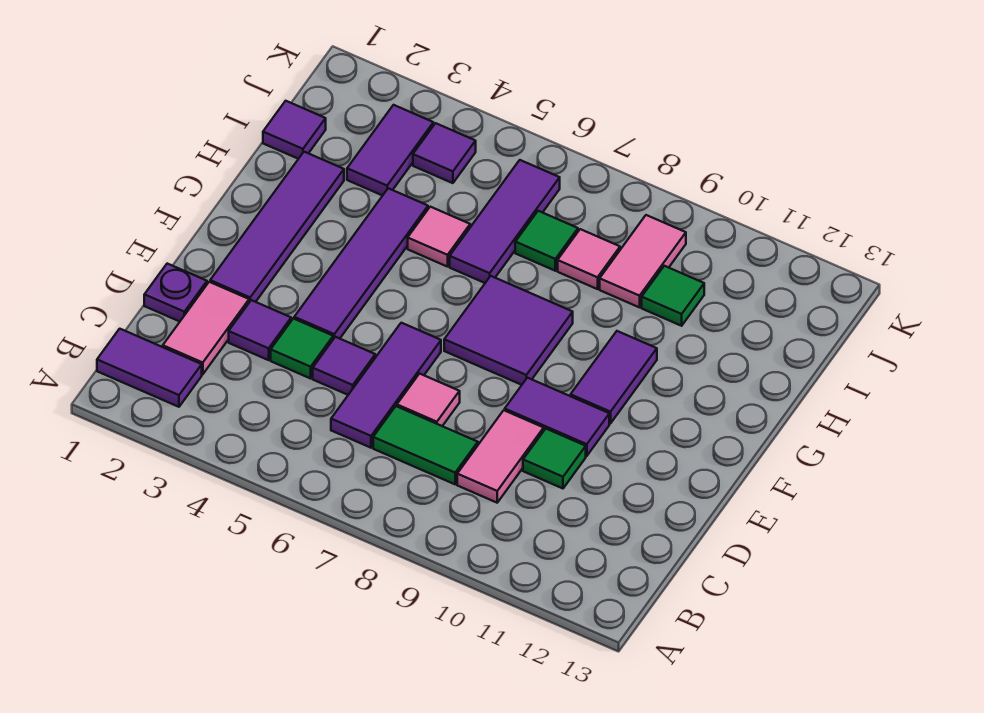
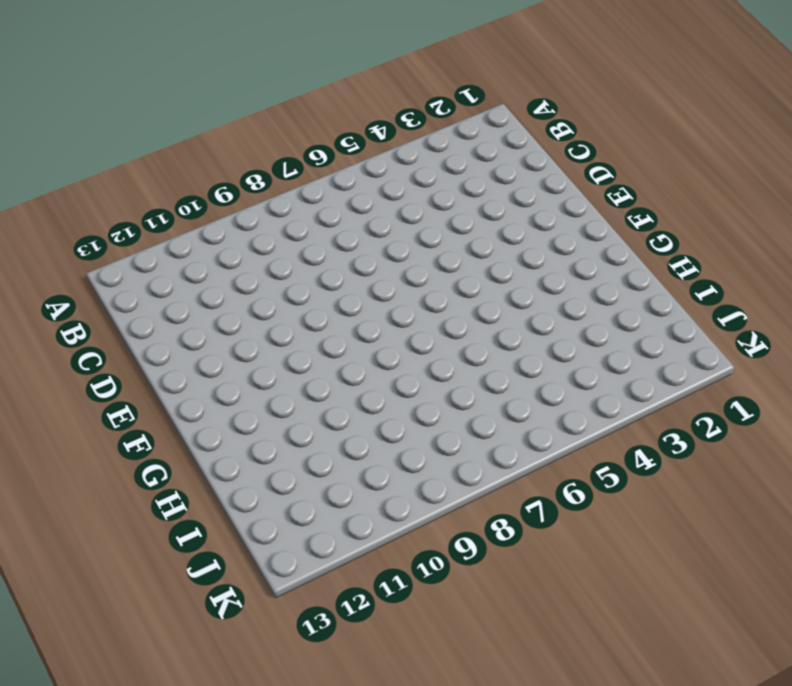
none -> purple 1x2 tile [97,329,202,407]
none -> pink 1x2 tile [163,282,249,374]
none -> purple 1x3 tile [331,323,441,448]

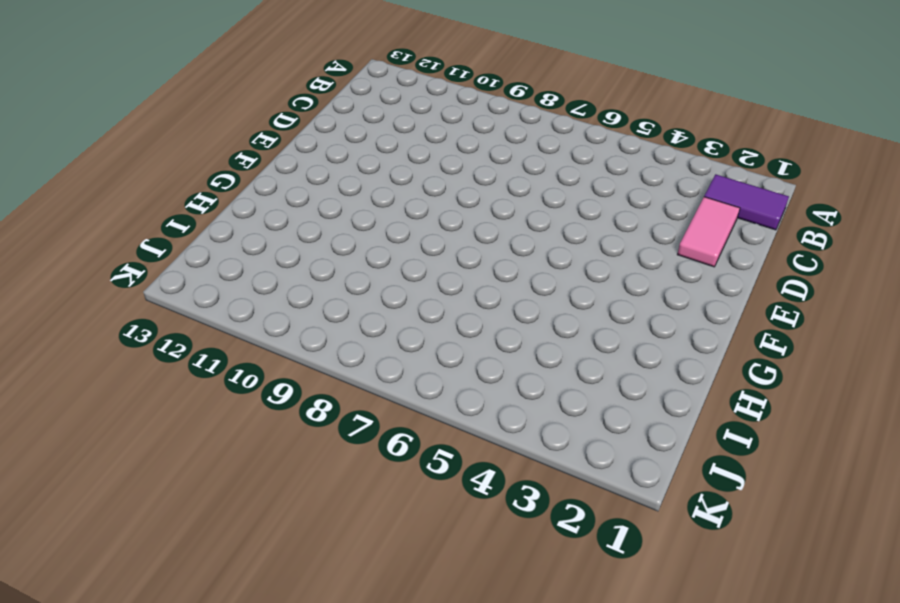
none -> purple 1x3 tile [331,323,441,448]
none -> green 1x2 tile [373,406,478,484]
none -> pink 1x2 tile [457,410,544,503]

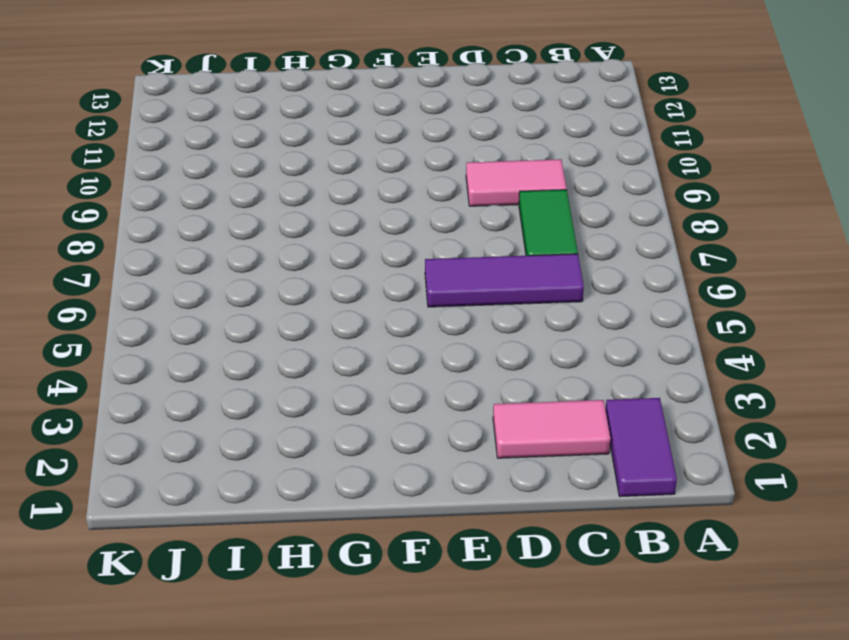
none -> purple 1x1 plate [144,264,207,321]
none -> purple 1x1 tile [229,300,291,360]
none -> green 1x1 tile [271,318,333,378]

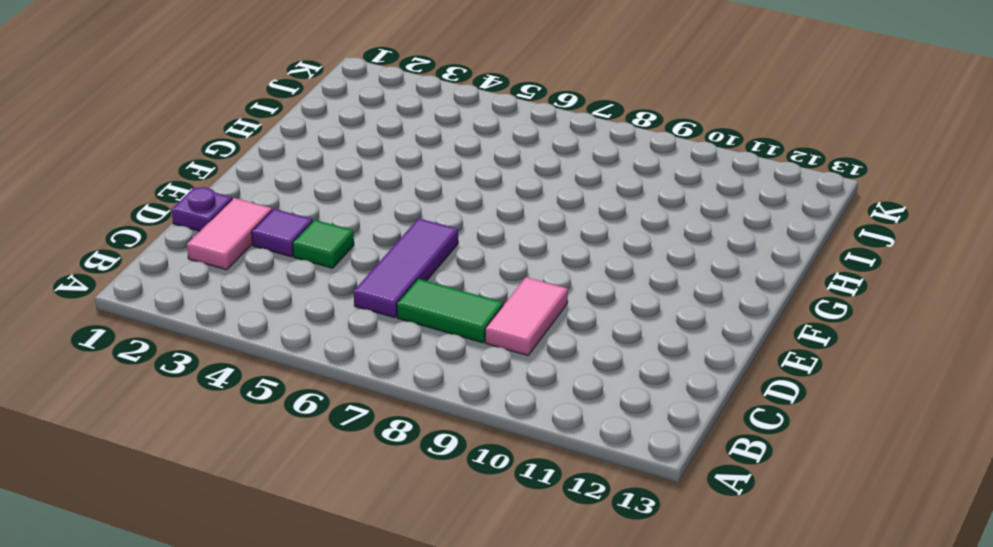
none -> purple 1x2 tile [97,329,202,407]
none -> purple 1x1 tile [313,337,375,395]
none -> pink 1x1 tile [397,374,460,426]

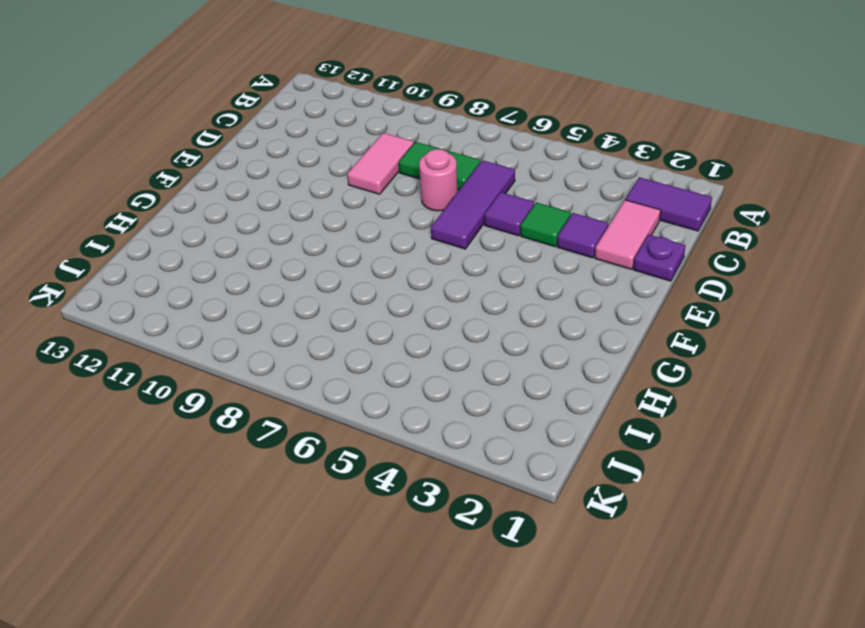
pink 1x1 round brick [419,149,458,211] -> pink 1x1 tile [397,374,460,426]
none -> green 1x1 tile [523,429,586,488]
none -> purple 1x4 tile [210,152,344,302]
none -> purple 1x4 tile [294,188,428,339]

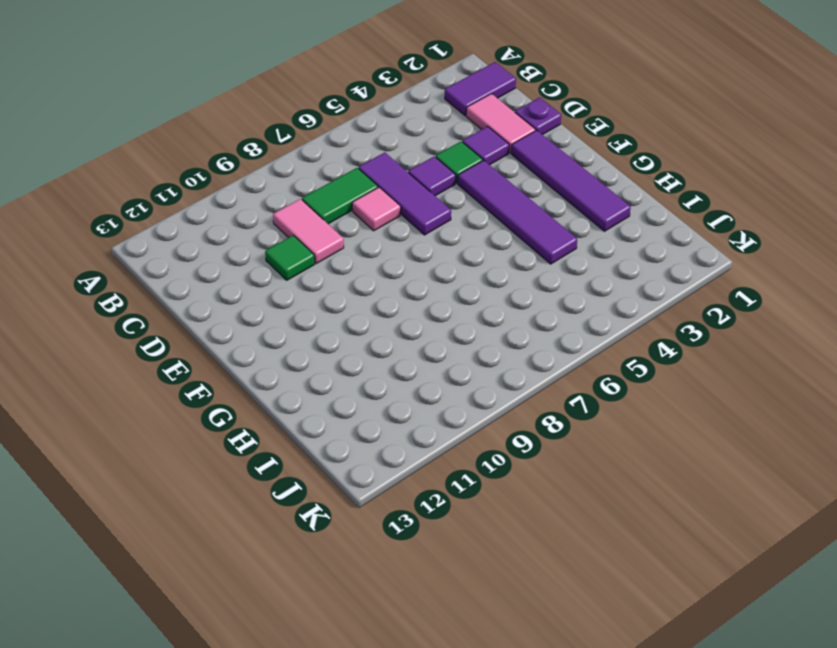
none -> purple 1x2 tile [505,378,609,456]
none -> purple 2x2 tile [444,276,573,385]
none -> purple 1x2 tile [571,331,657,423]

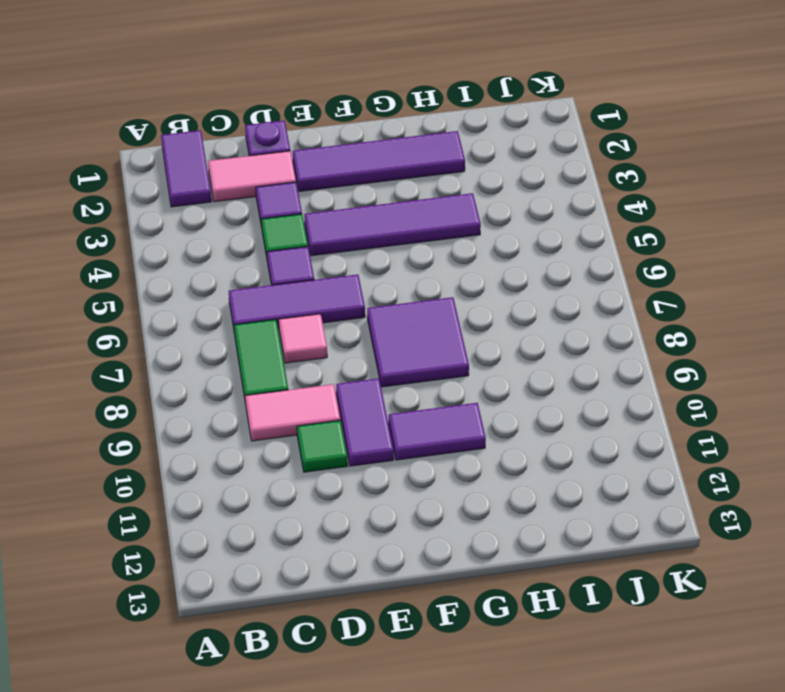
none -> pink 1x1 tile [408,207,470,267]
none -> purple 1x3 tile [450,160,560,283]
none -> purple 1x1 tile [263,101,326,159]

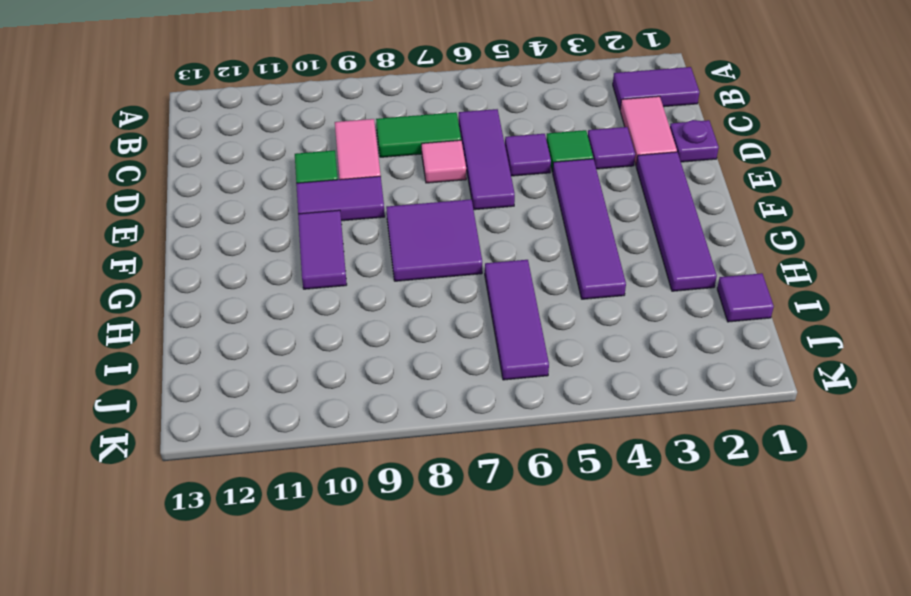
none -> pink 1x1 tile [408,207,470,267]
none -> purple 1x2 tile [347,105,433,196]
none -> green 1x1 tile [515,211,578,271]

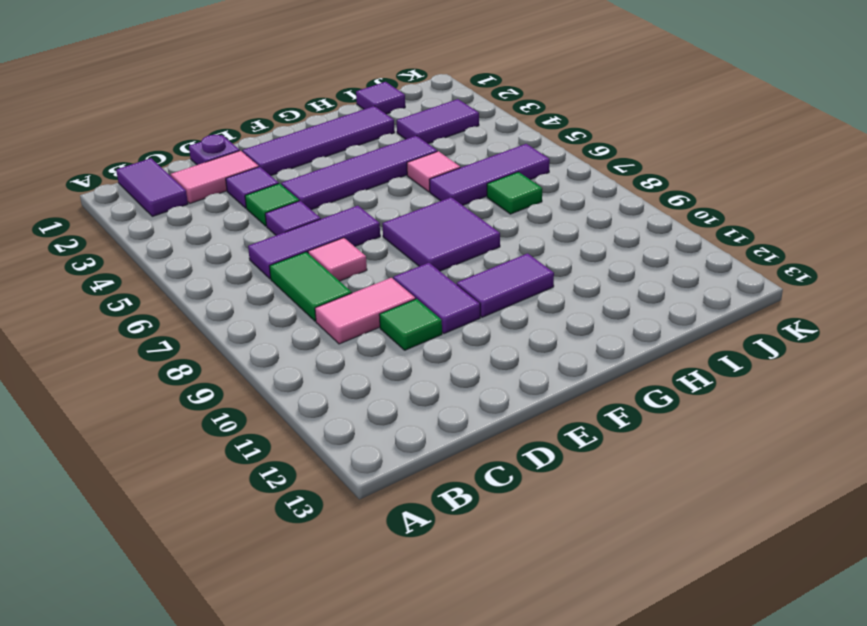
none -> pink 1x1 tile [558,229,620,289]
none -> pink 1x2 tile [600,215,686,307]
none -> green 1x1 tile [642,266,704,326]

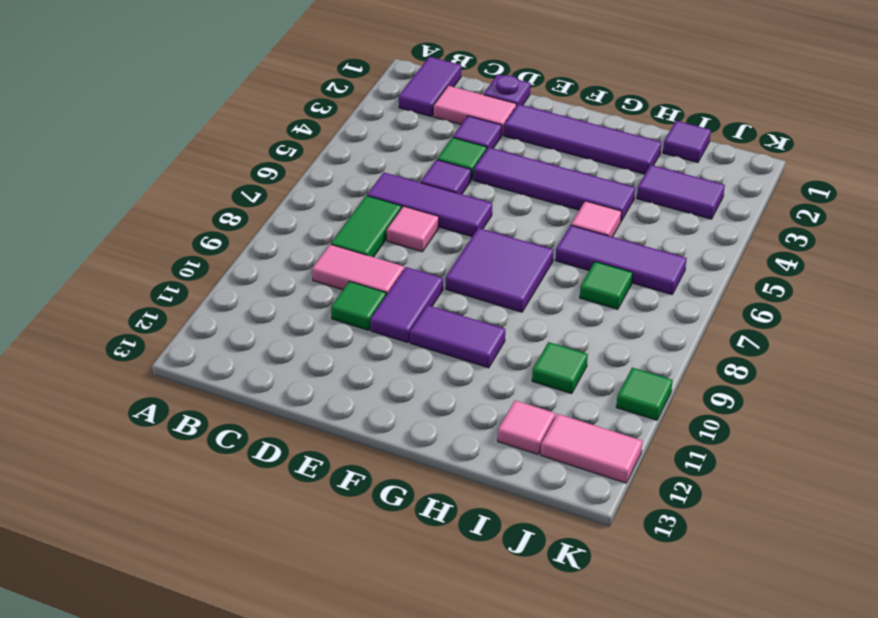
pink 1x1 tile [498,400,555,455] -> pink 1x1 tile moved to [558,229,620,289]
pink 1x2 tile [541,414,643,483] -> pink 1x2 tile moved to [600,215,686,307]
green 1x1 tile [616,368,673,420] -> none
none -> purple 1x1 tile [413,123,476,183]

